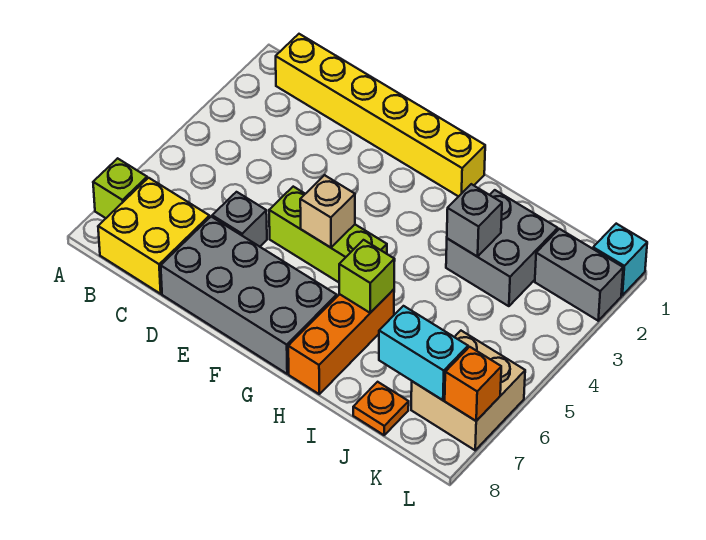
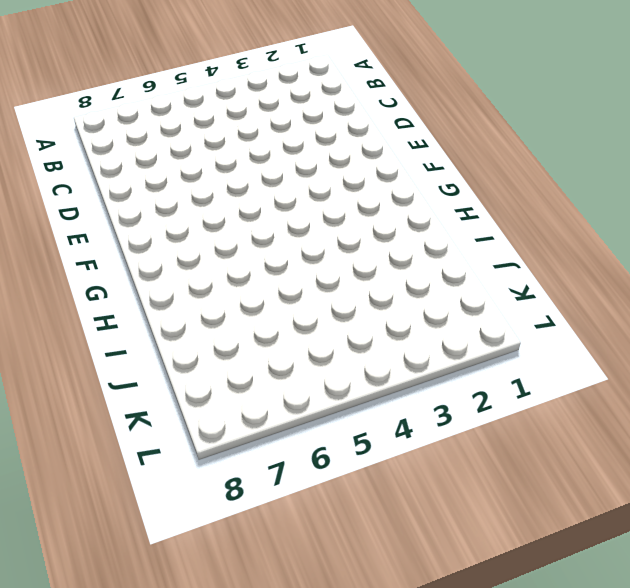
none -> lime 1x1 brick [93,158,147,218]
none -> yellow 1x6 brick [276,34,485,197]
none -> yellow 2x2 brick [98,178,210,294]

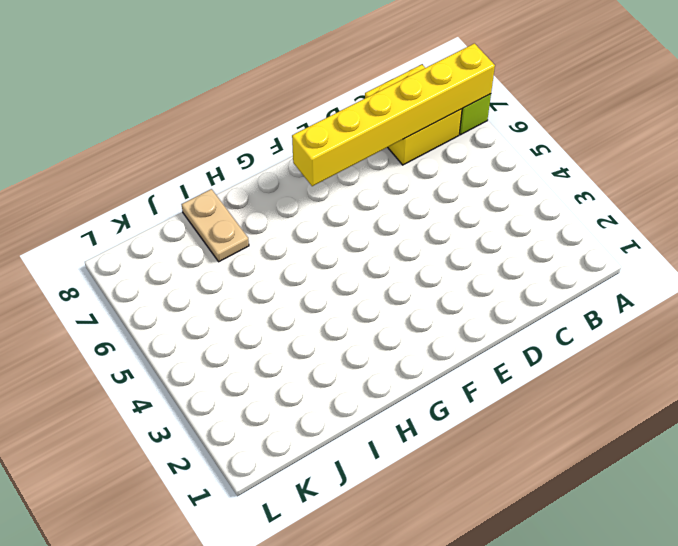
yellow 1x6 brick [292,43,495,186] -> yellow 1x6 brick moved to [276,34,485,197]
tan 1x2 plate [182,189,249,262] -> none
none -> grey 1x1 brick [212,192,267,247]
none -> grey 2x4 brick [161,217,337,374]
none -> lime 1x3 brick [269,187,387,282]

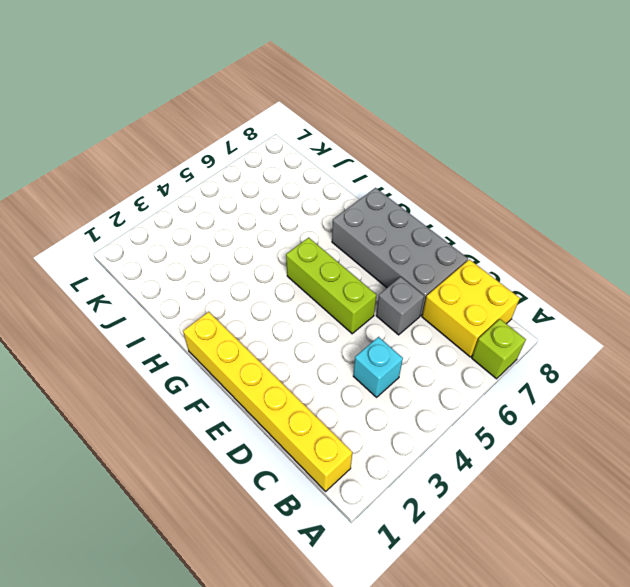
cyan 1x1 brick [353,337,403,397] -> cyan 1x1 brick moved to [593,224,647,295]
none -> orange 1x3 brick [288,289,394,394]
none -> grey 2x2 brick [446,190,558,306]
none -> orange 1x1 plate [353,382,409,435]

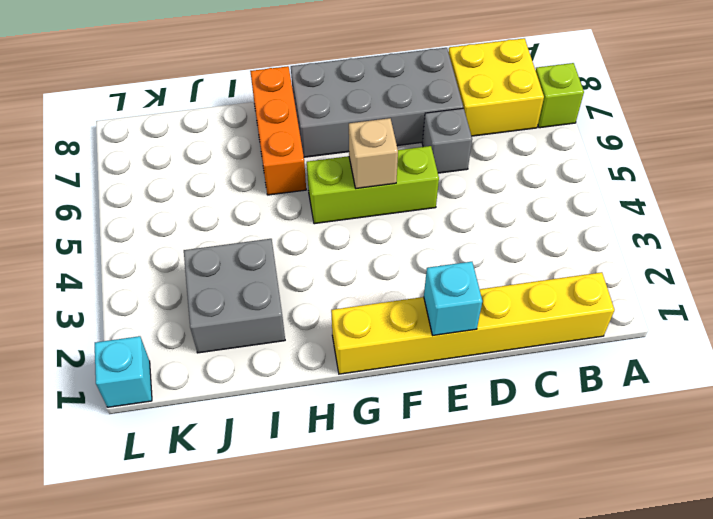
cyan 1x1 brick [424,262,482,336] -> none
none -> orange 1x1 plate [353,382,409,435]
none -> grey 1x2 brick [535,229,623,321]
none -> tan 2x2 brick [411,331,525,450]

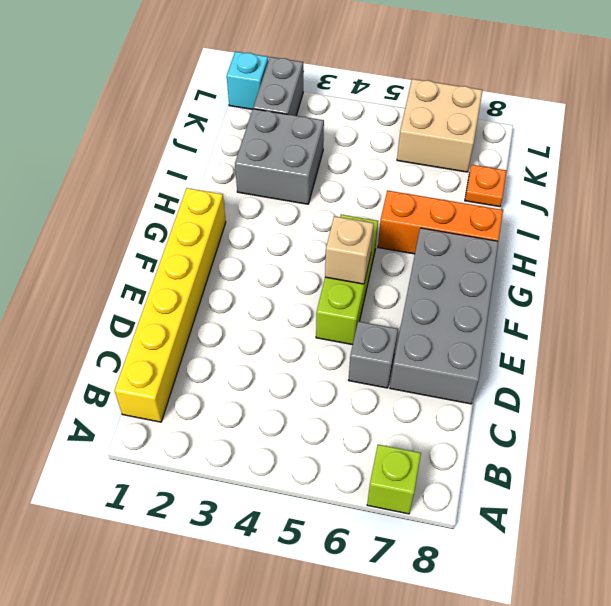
none -> yellow 2x2 brick [98,178,210,294]
none -> lime 1x1 brick [339,240,395,313]
none -> grey 1x1 brick [447,184,502,257]

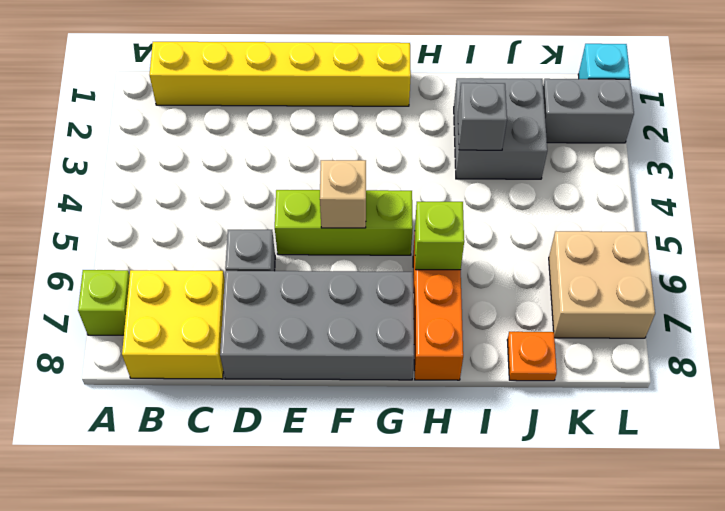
none -> cyan 1x2 brick [379,306,468,400]
none -> orange 1x1 brick [445,347,501,421]

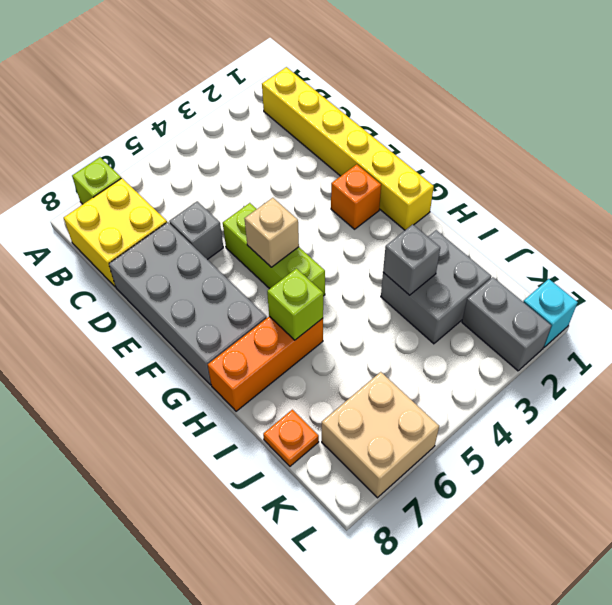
orange 1x1 brick [331,164,381,229] -> orange 1x1 brick moved to [445,347,501,421]
none -> cyan 1x2 brick [379,306,468,400]

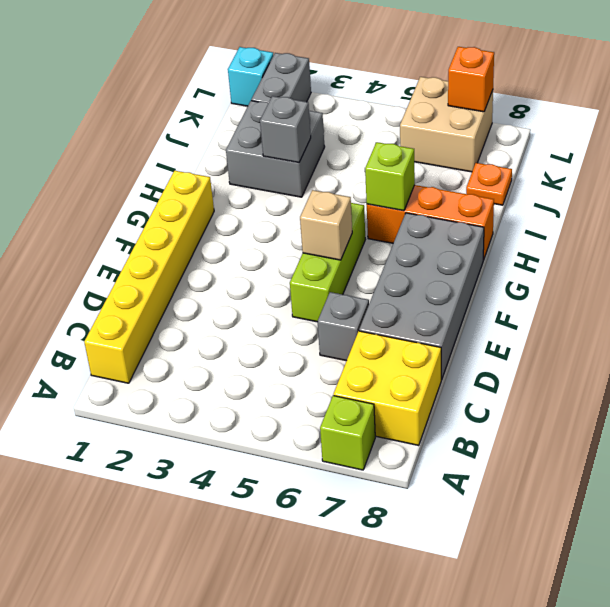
none -> cyan 1x2 brick [379,306,468,400]

